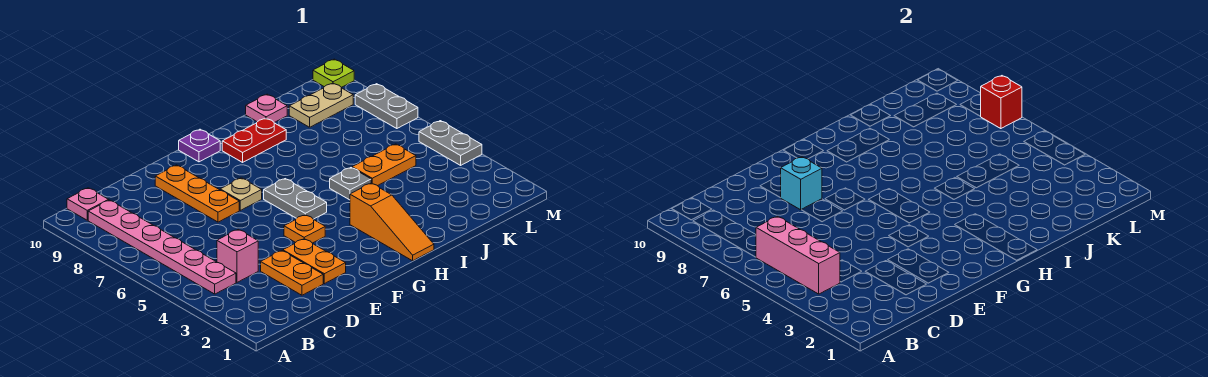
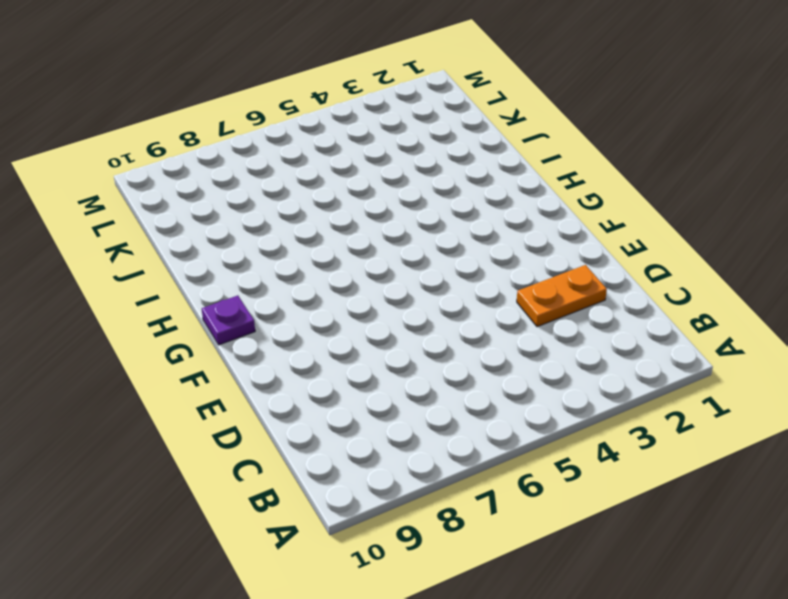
none -> pink 1x6 plate [88,200,236,294]
none -> pink 1x1 plate [67,188,109,220]
none -> pink 1x1 brick [217,229,258,282]

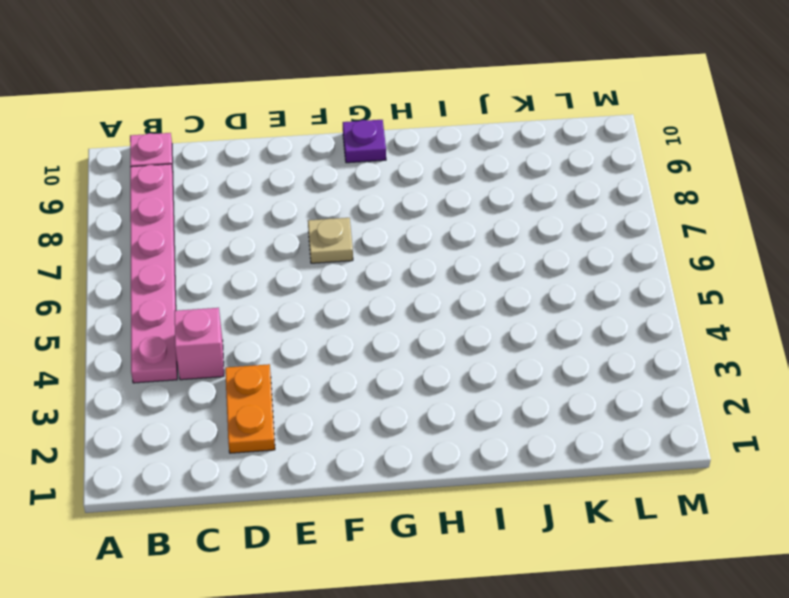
none -> orange 1x2 plate [283,239,346,284]
none -> orange 1x3 plate [155,165,239,222]
none -> orange 1x1 plate [284,215,325,243]

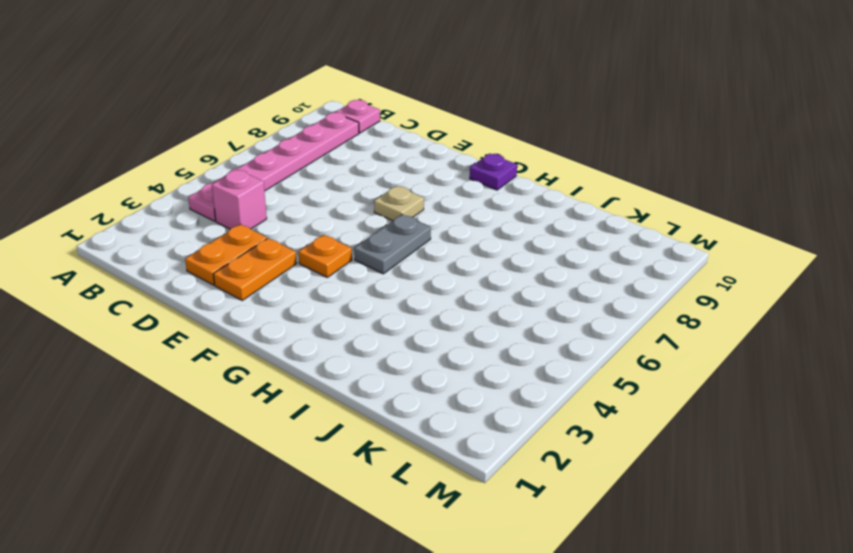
none -> orange 1x3 plate [155,165,239,222]
none -> orange 1x3 slope [350,183,434,261]
none -> red 1x2 plate [222,118,286,162]

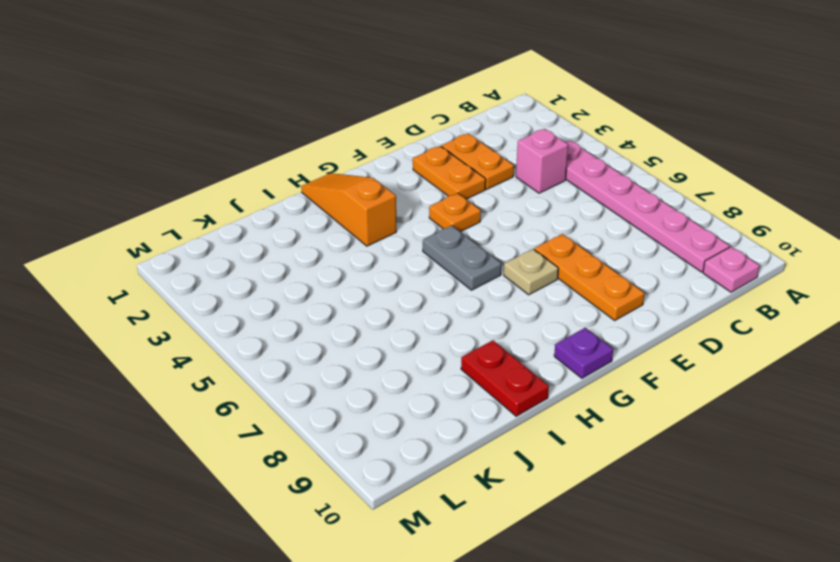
red 1x2 plate [461,340,549,416] -> red 1x2 plate turned to [222,118,286,162]
none -> grey 1x1 plate [330,168,371,200]
none -> orange 1x2 plate [352,144,416,186]
none -> pink 1x1 plate [246,94,287,123]

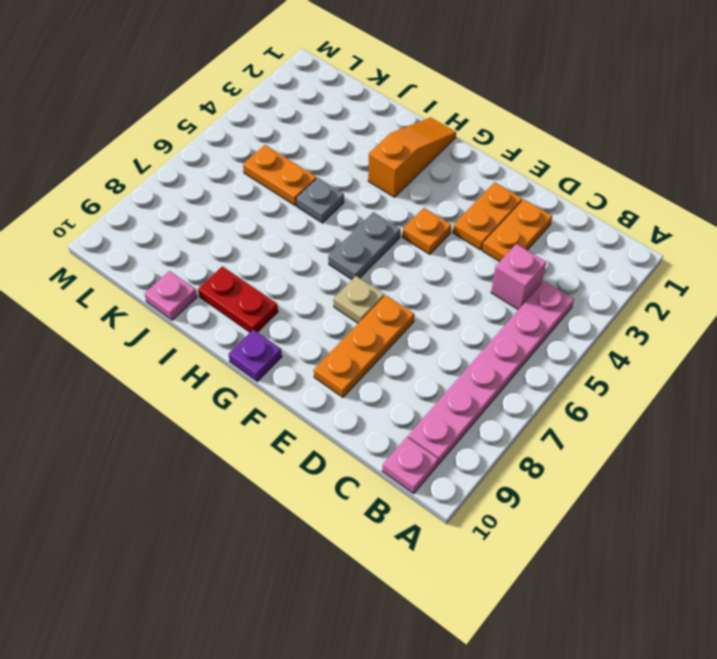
none -> tan 1x2 plate [289,83,353,127]
none -> grey 1x2 plate [419,121,482,165]
none -> grey 1x2 plate [355,84,418,129]

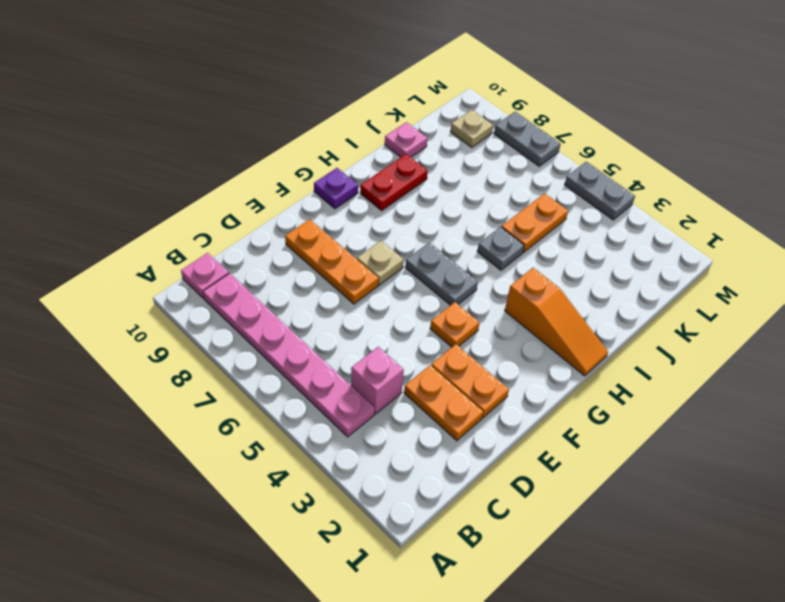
tan 1x1 plate [451,110,493,148] -> tan 1x2 plate [289,83,353,127]
none -> lime 1x1 plate [313,59,354,87]
none -> pink 1x3 brick [756,216,840,294]
none -> cyan 1x1 brick [781,157,822,210]

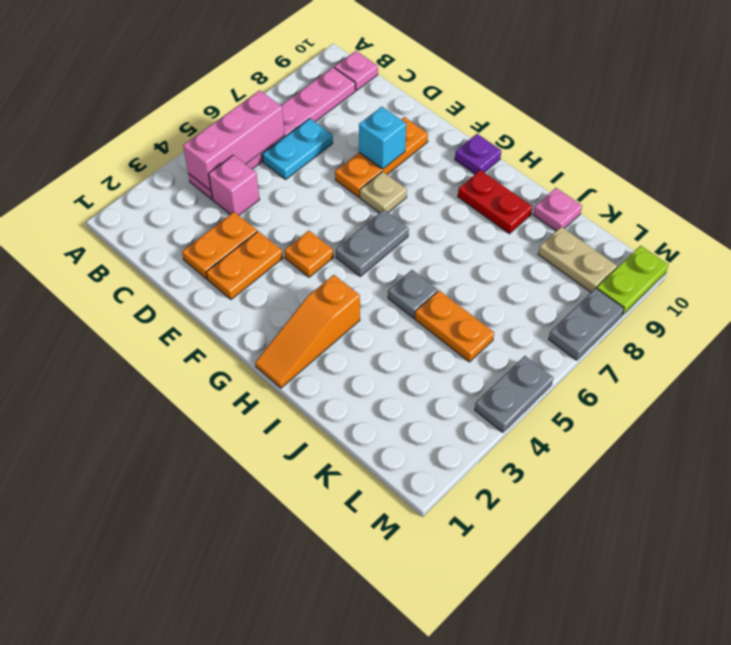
cyan 1x2 plate [262,119,333,179] -> none
lime 1x2 plate [597,246,668,315] -> lime 1x1 plate [313,59,354,87]
none -> red 1x1 brick [980,76,1022,129]

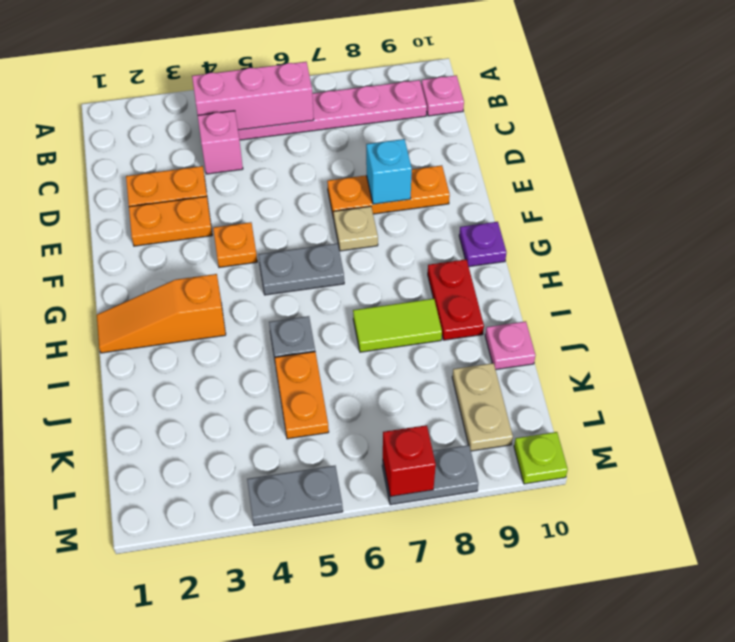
lime 1x2 tile [353,299,442,352] -> none

